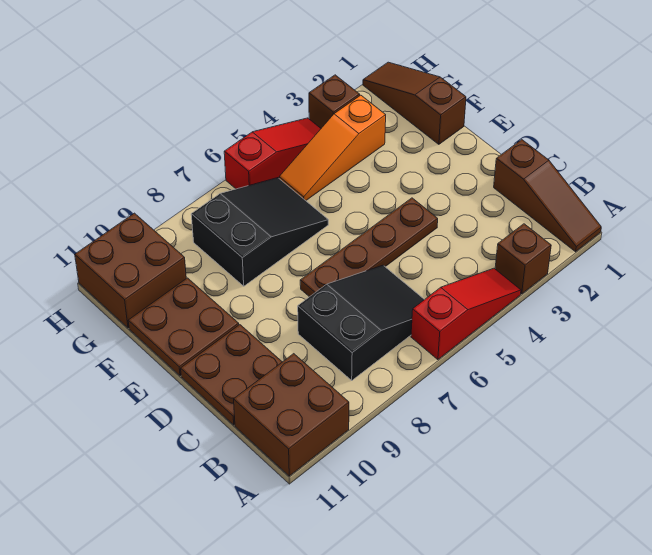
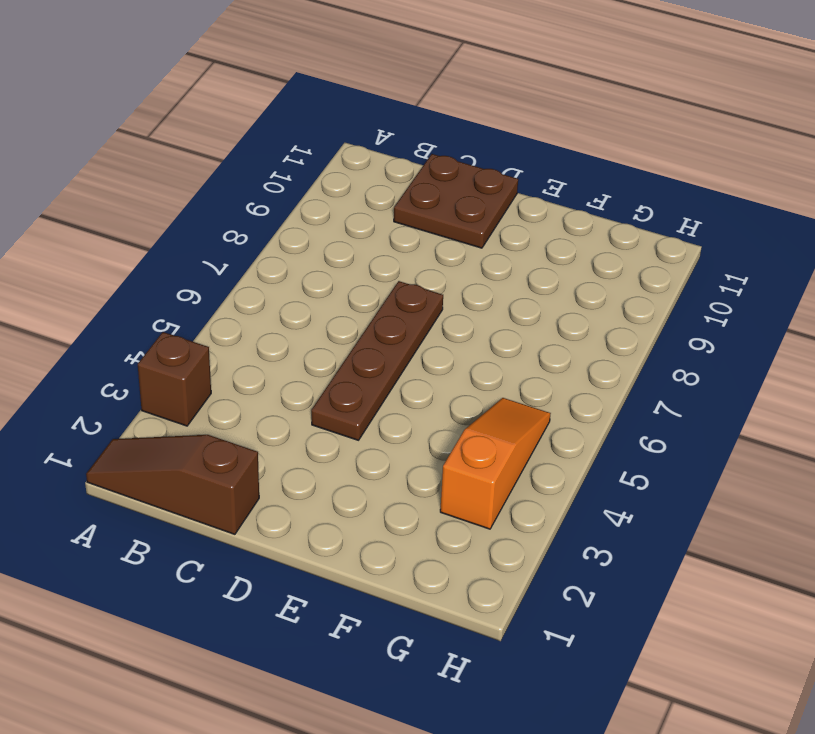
none -> red 1x3 slope [411,268,521,360]
none -> brown 2x2 brick [234,354,349,476]
none -> black 2x3 slope [298,265,424,380]

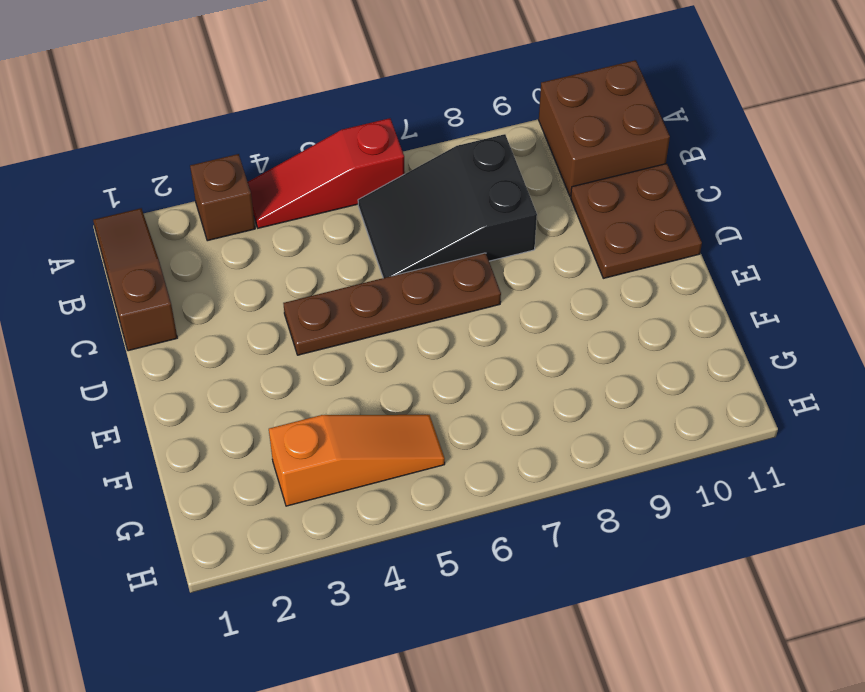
none -> brown 2x2 plate [128,278,239,376]
none -> brown 1x3 slope [363,62,466,144]
none -> black 2x3 slope [191,178,328,286]

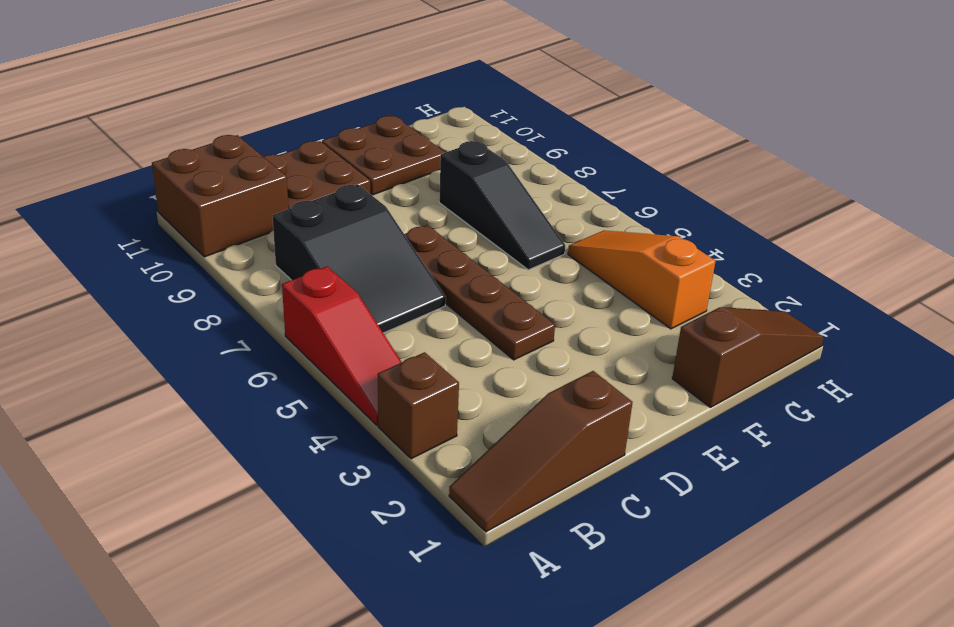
black 1x3 slope [439,141,565,270] -> black 2x3 slope [191,178,328,286]
none -> brown 2x2 brick [75,213,186,328]
none -> brown 1x1 brick [309,75,360,128]
none -> red 1x3 slope [224,118,321,189]

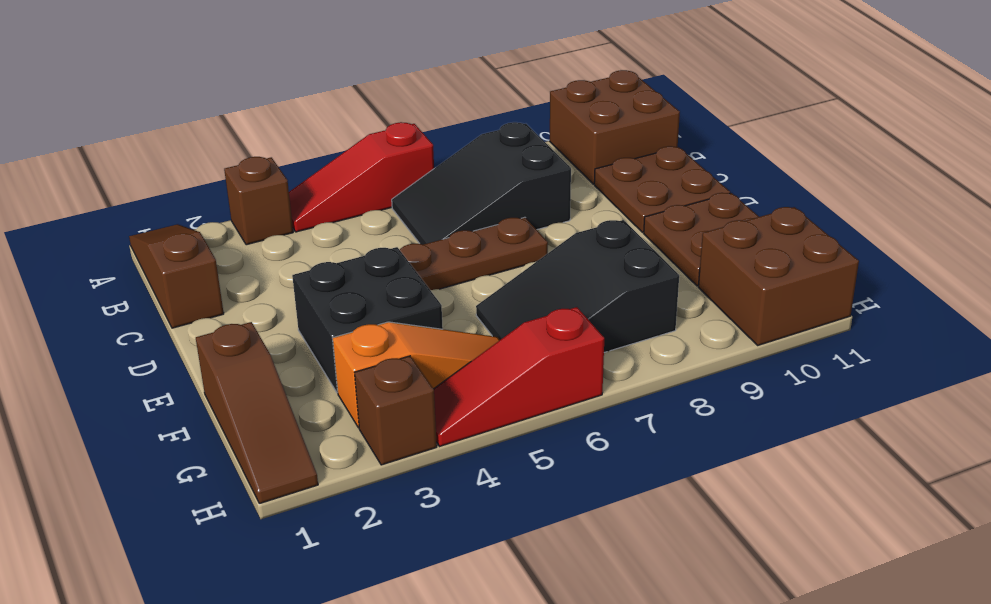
black 2x2 brick [292,247,443,393] -> none

